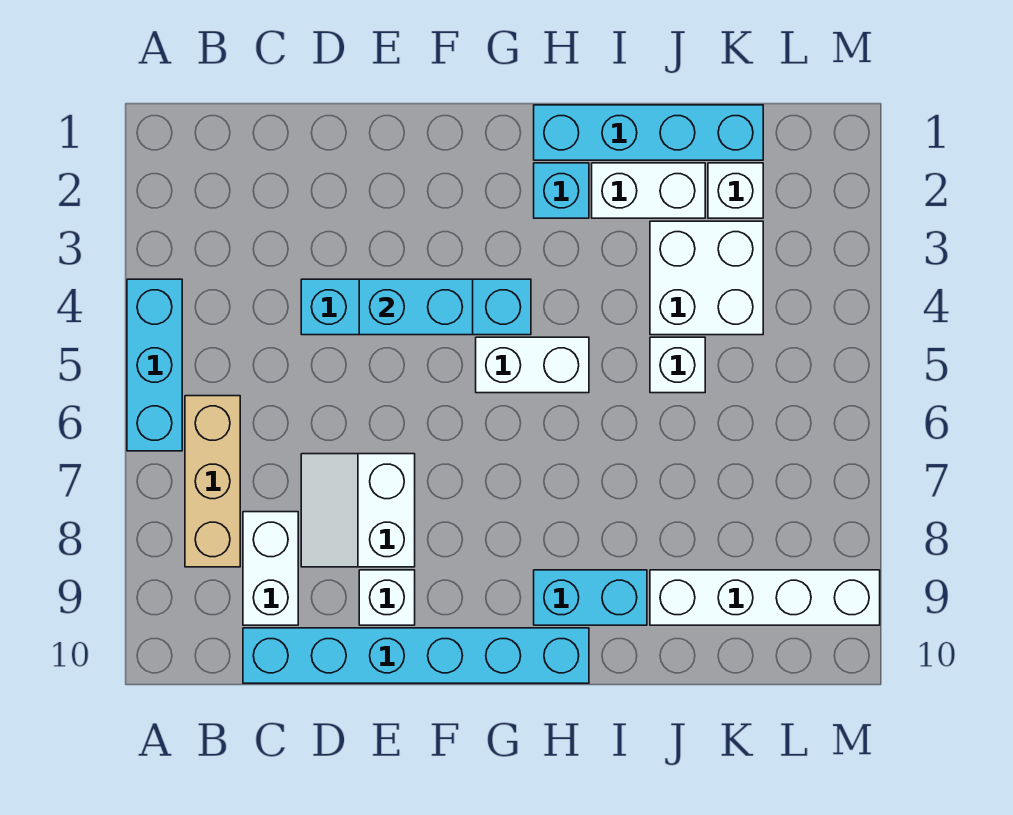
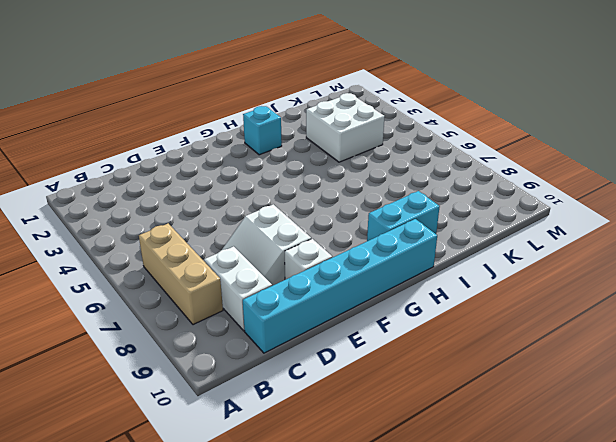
none -> cyan 1x3 brick [127,279,182,451]
none -> cyan 1x4 brick [301,279,531,335]
none -> white 1x2 brick [476,337,589,393]

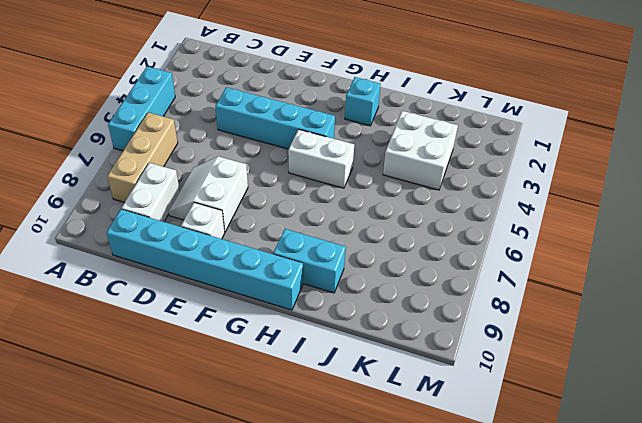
none -> cyan 1x4 brick [534,105,763,160]
none -> white 1x2 brick [592,163,705,218]
none -> white 1x1 brick [650,337,705,393]

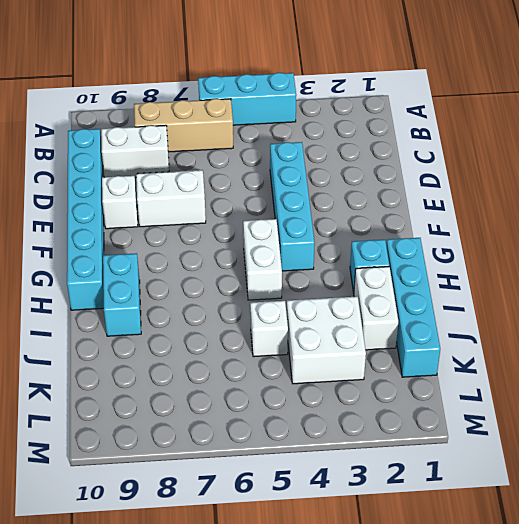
none -> white 1x4 brick [650,570,880,625]
none -> white 1x1 brick [708,163,763,218]
none -> cyan 1x2 brick [359,279,473,335]

